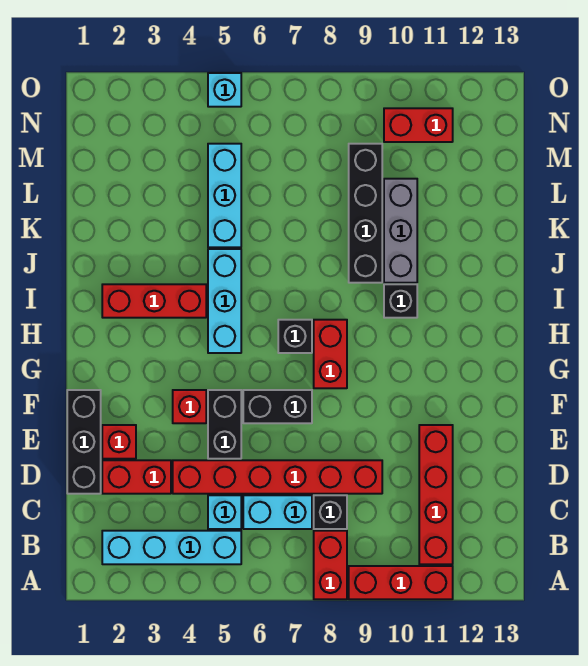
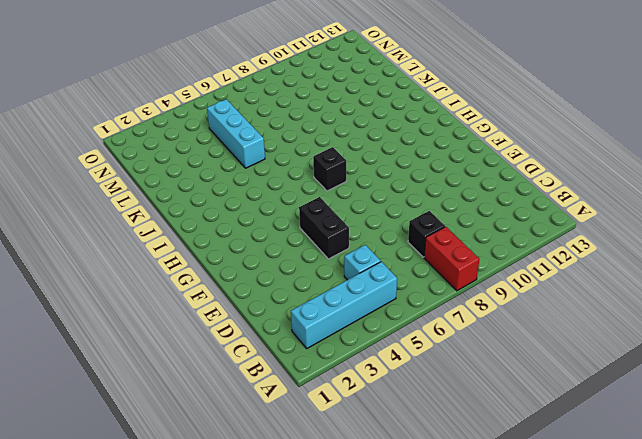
none -> red 1x3 brick [349,566,453,599]
none -> red 1x4 brick [419,425,453,564]
none -> cyan 1x2 brick [243,495,312,529]

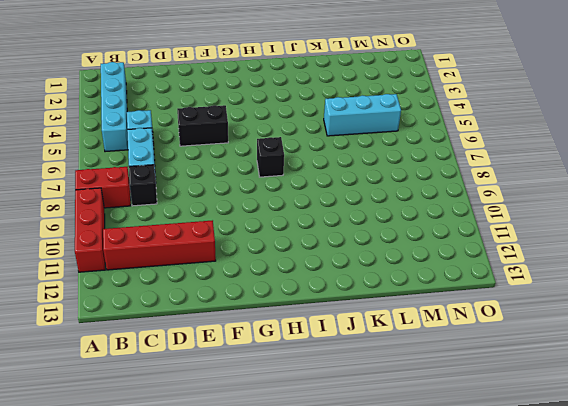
none -> black 1x3 brick [67,390,101,494]
none -> red 1x2 brick [102,460,171,494]
none -> red 1x6 brick [173,460,382,494]

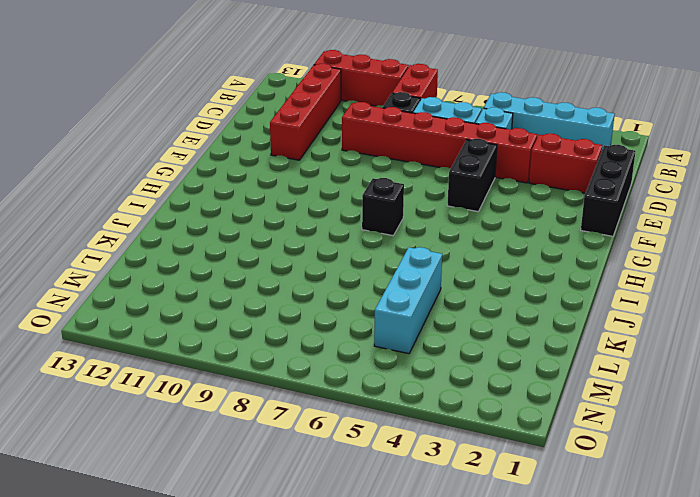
none -> red 1x1 brick [102,425,136,459]
none -> red 1x1 brick [173,390,206,423]
none -> black 1x2 brick [243,390,312,423]

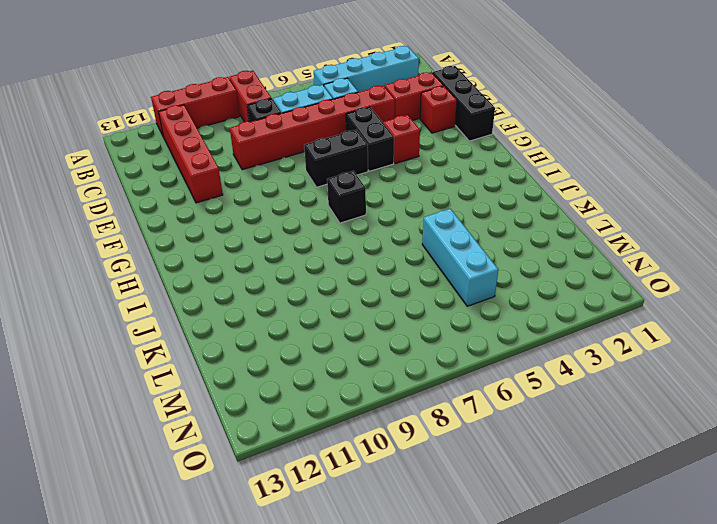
none -> red 1x2 brick [314,320,347,388]
none -> cyan 1x3 brick [208,249,241,353]
none -> red 1x3 brick [102,284,206,318]

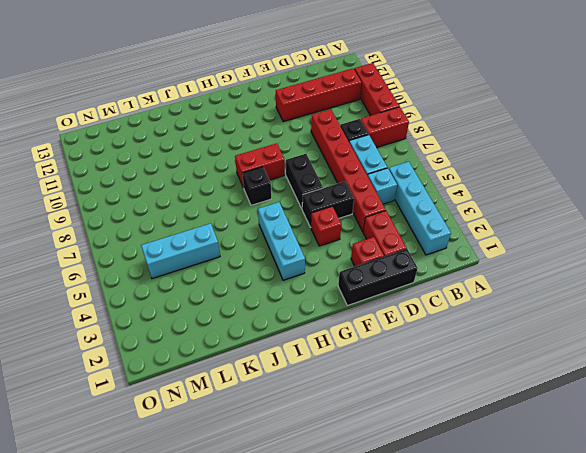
cyan 1x3 brick [258,202,305,280] -> cyan 1x3 brick turned to [208,249,241,353]
none -> red 1x3 brick [102,284,206,318]
none -> black 1x1 brick [384,284,417,318]
none -> black 1x4 brick [349,144,382,283]

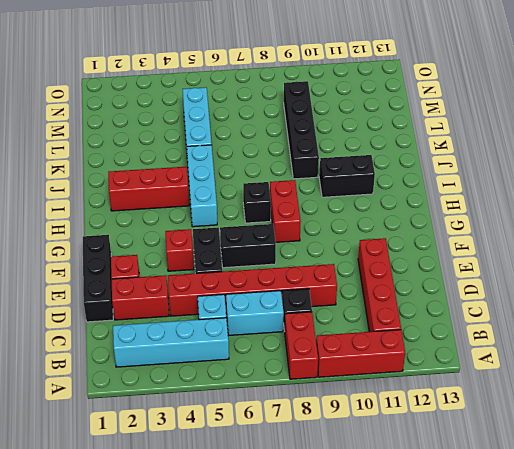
black 1x2 brick [319,155,375,197] -> black 1x1 brick [384,284,417,318]
none -> grey 1x3 brick [384,179,417,283]
none -> red 1x2 brick [384,108,453,142]
none -> cyan 1x1 brick [208,73,241,107]

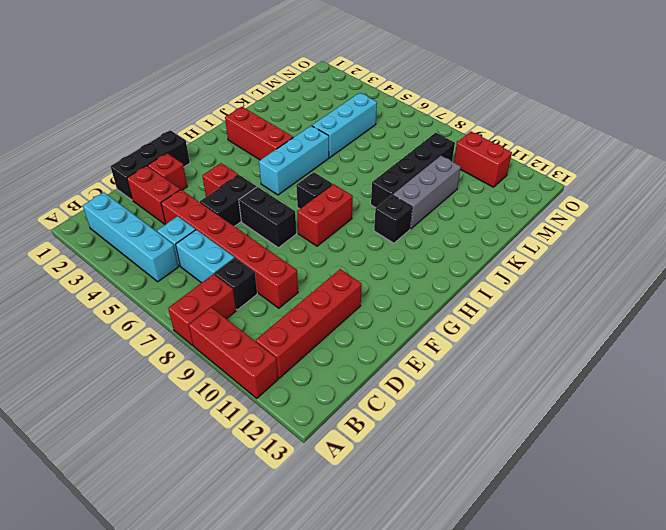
none -> cyan 1x1 brick [208,73,241,107]

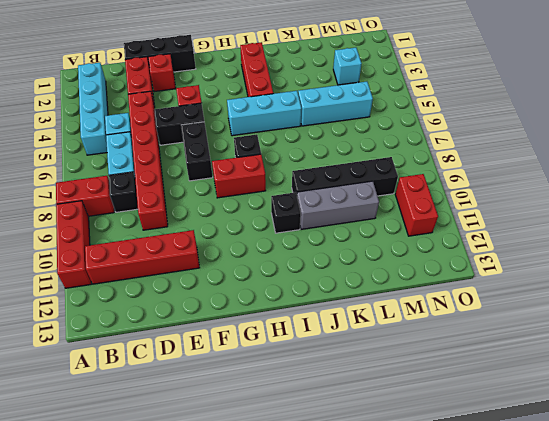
cyan 1x1 brick [333,48,362,85] -> cyan 1x1 brick moved to [208,73,241,107]

